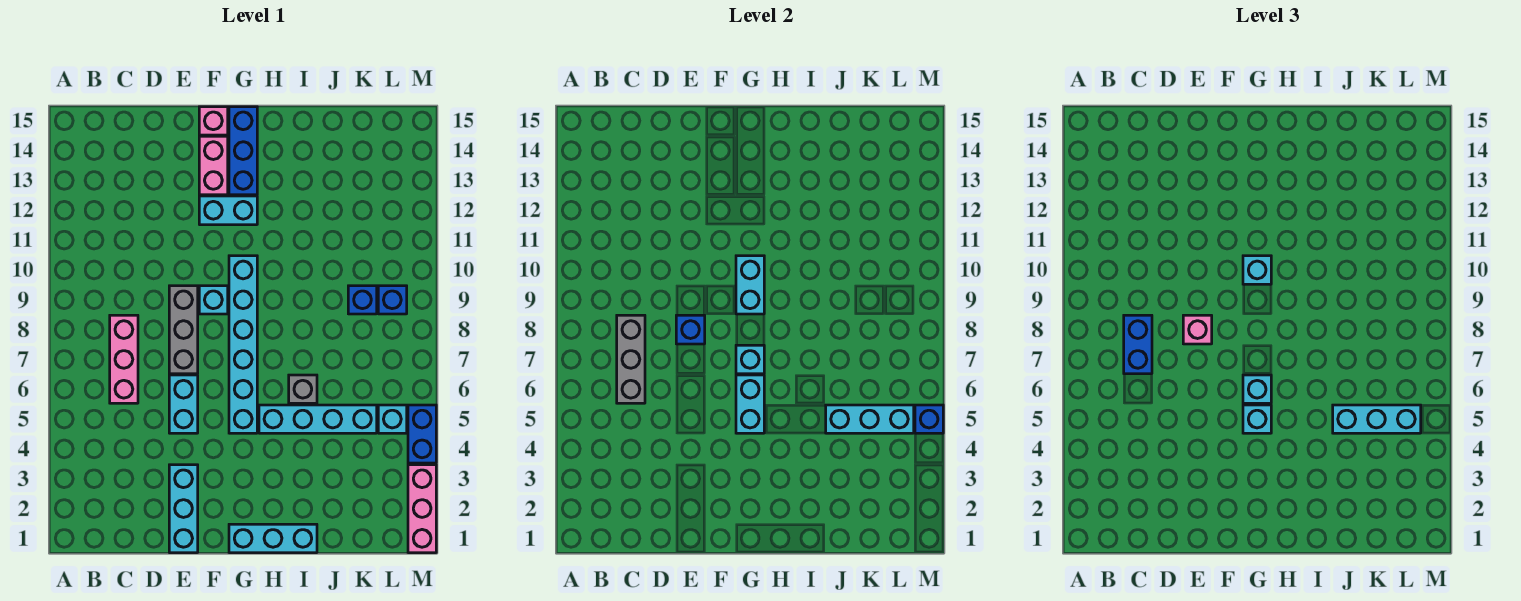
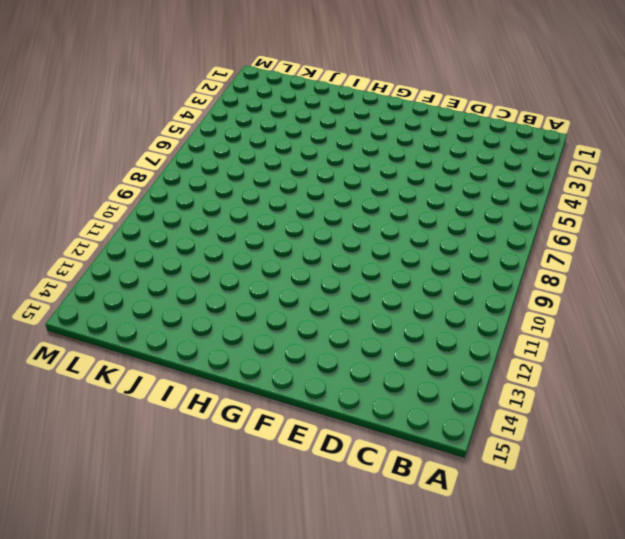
none -> pink 1x3 brick [110,315,138,403]
none -> cyan 1x3 brick [169,465,198,553]
none -> cyan 1x2 brick [169,375,198,433]
none -> grey 1x3 brick [169,286,198,374]

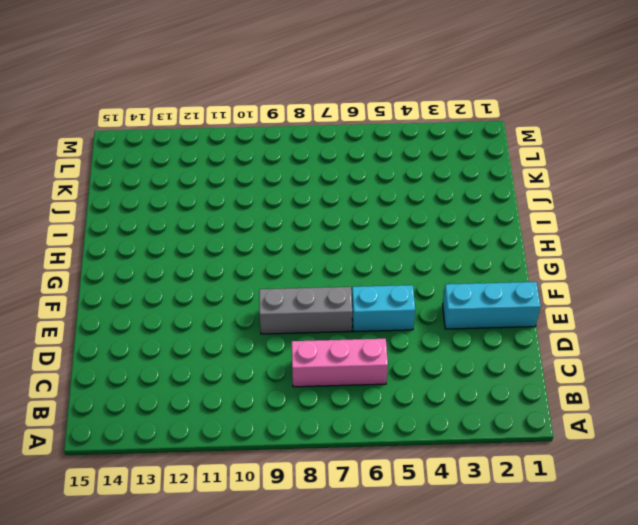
none -> cyan 1x1 brick [199,286,228,314]
none -> cyan 1x2 brick [199,196,257,225]
none -> pink 1x2 brick [199,136,228,195]
none -> pink 1x1 brick [199,107,228,135]

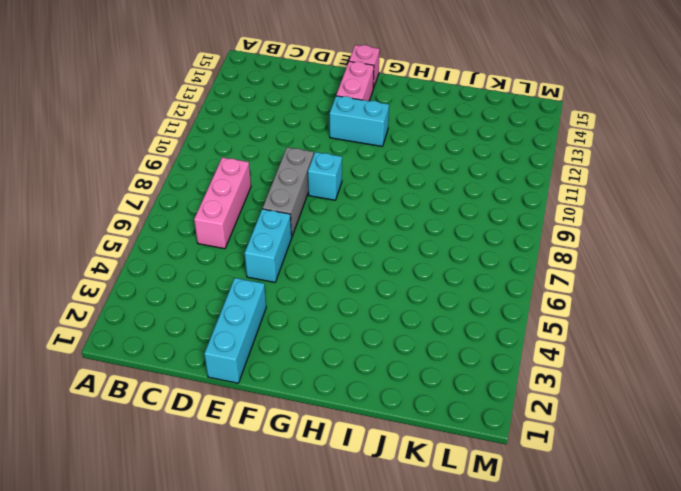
none -> cyan 1x3 brick [229,524,317,553]
none -> cyan 1x6 brick [229,256,257,433]
none -> blue 1x3 brick [229,107,257,195]
none -> cyan 1x4 brick [259,405,377,433]

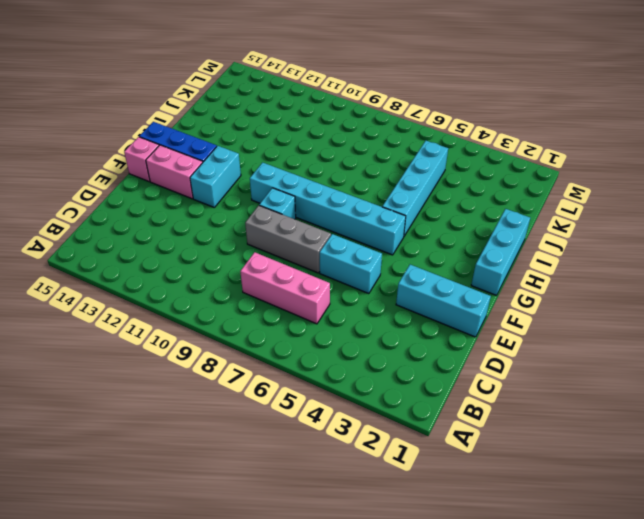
none -> grey 1x1 brick [289,375,317,403]
none -> blue 1x1 brick [348,286,377,314]
none -> cyan 1x1 brick [378,405,407,433]
none -> blue 1x1 brick [378,286,407,314]

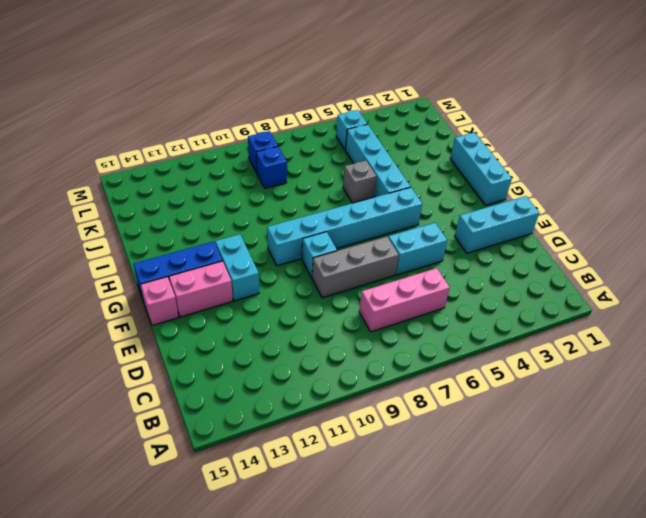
none -> pink 1x3 brick [408,465,436,553]
none -> blue 1x2 brick [408,405,436,463]
none -> grey 1x3 brick [617,315,645,403]
none -> blue 1x1 brick [676,315,705,344]

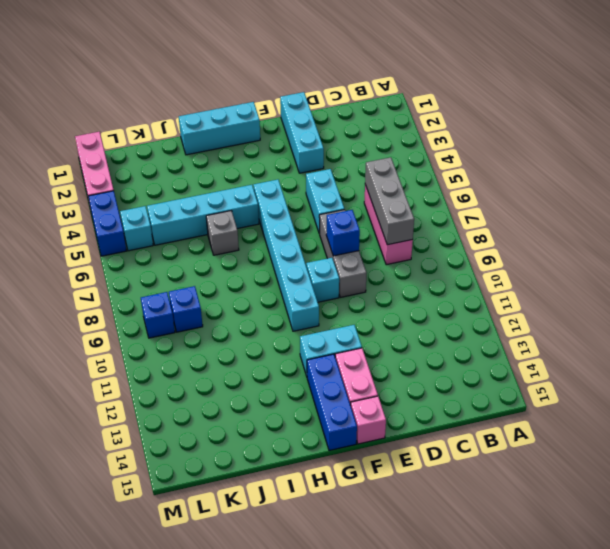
none -> cyan 1x2 brick [736,375,764,433]
none -> cyan 1x1 brick [736,345,764,374]
none -> cyan 1x2 brick [736,256,764,314]
none -> cyan 1x3 brick [826,405,914,433]

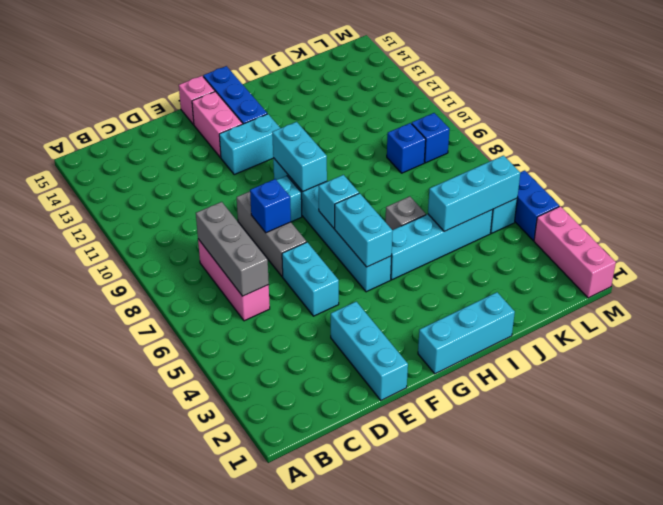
none -> blue 1x1 brick [915,405,943,433]
none -> blue 1x2 brick [1124,315,1152,374]
none -> pink 1x1 brick [1183,315,1212,344]
none -> cyan 1x1 brick [1243,405,1271,433]

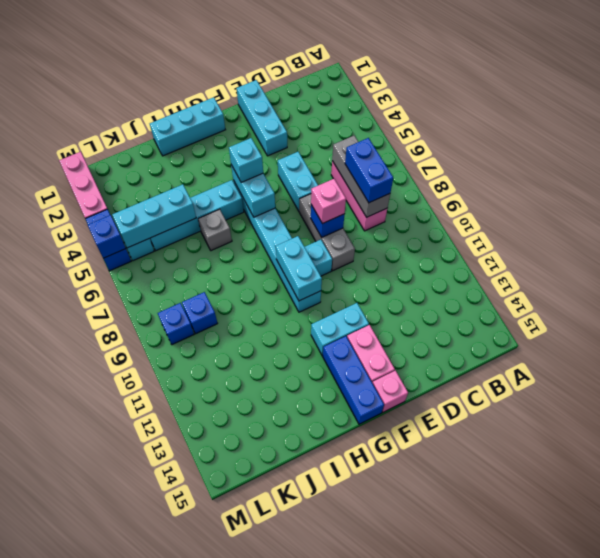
none -> cyan 1x1 brick [736,345,764,374]
none -> cyan 1x1 brick [1243,375,1271,403]
none -> cyan 1x1 brick [1243,256,1271,284]
none -> cyan 1x3 brick [1333,405,1421,433]

